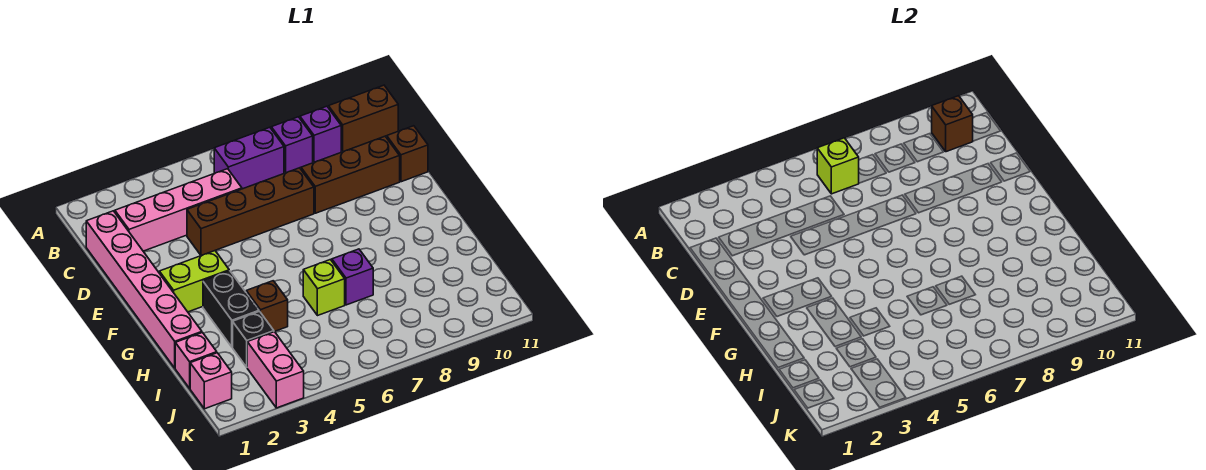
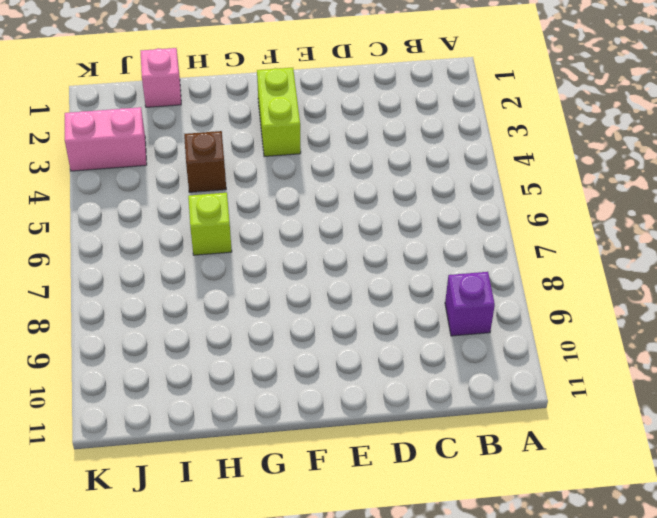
none -> purple 1x2 brick [214,127,284,189]
none -> purple 1x1 brick [271,117,313,173]
none -> brown 1x2 brick [329,85,398,152]

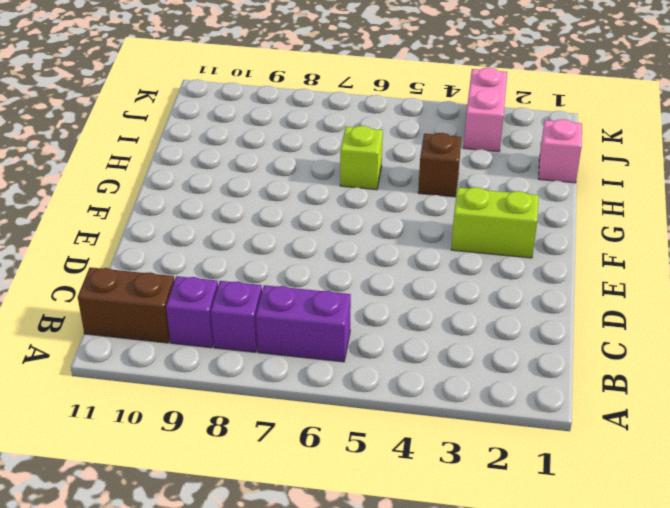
none -> pink 1x6 brick [86,211,202,368]
none -> pink 1x4 brick [115,169,242,251]
none -> brown 1x4 brick [187,168,314,256]

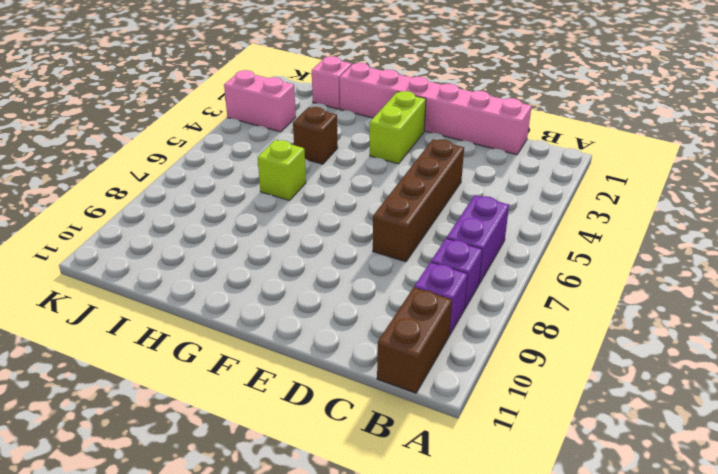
none -> pink 1x4 brick [115,169,242,251]
none -> brown 1x3 brick [301,136,400,213]
none -> brown 1x1 brick [386,126,428,182]

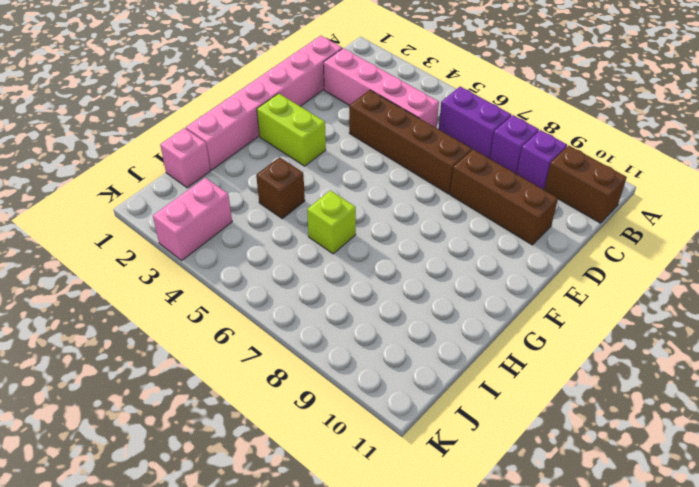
none -> brown 1x1 brick [386,126,428,182]
none -> black 1x2 brick [203,271,259,347]
none -> purple 1x1 brick [332,249,373,305]

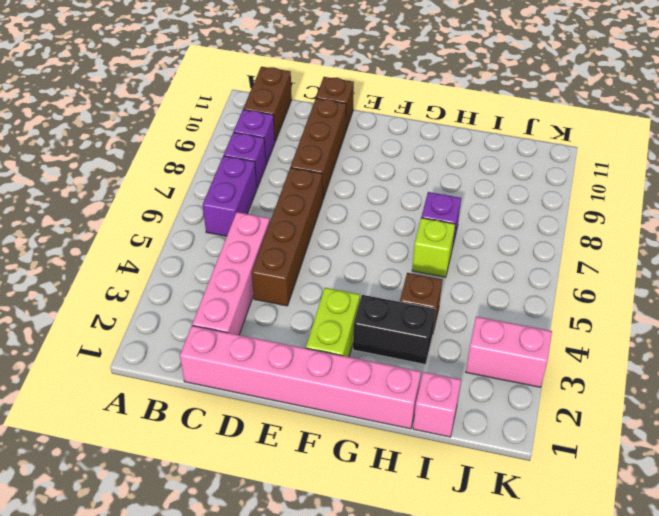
none -> black 1x1 brick [233,311,274,367]
none -> pink 1x1 brick [190,353,232,409]
none -> lime 1x1 brick [817,138,859,194]

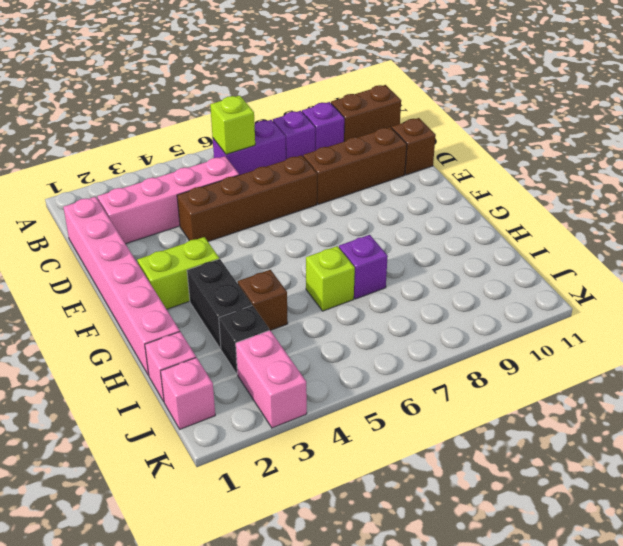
none -> brown 1x1 brick [932,96,973,152]

